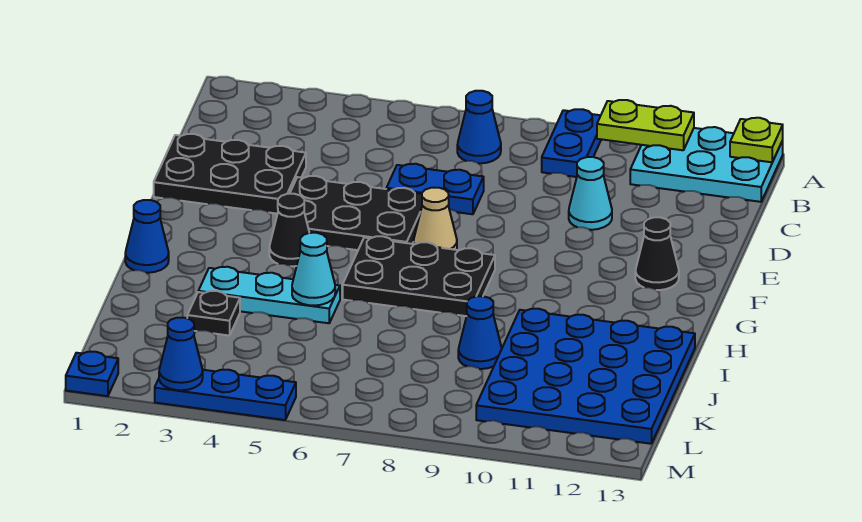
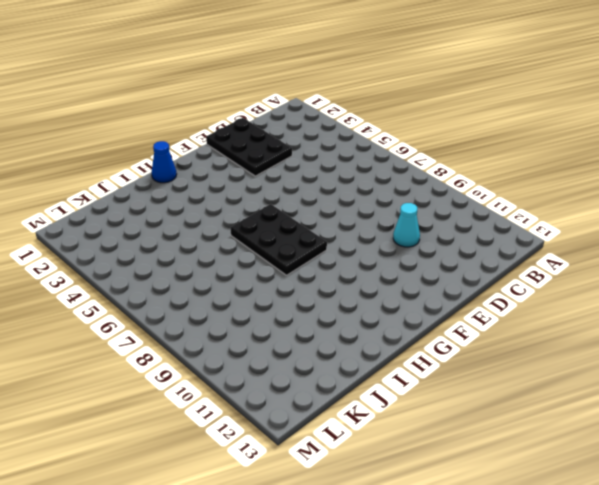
none -> blue 1x2 plate [542,109,601,177]
none -> cyan 2x3 plate [630,127,783,202]
none -> blue 1x1 cone [457,91,501,163]

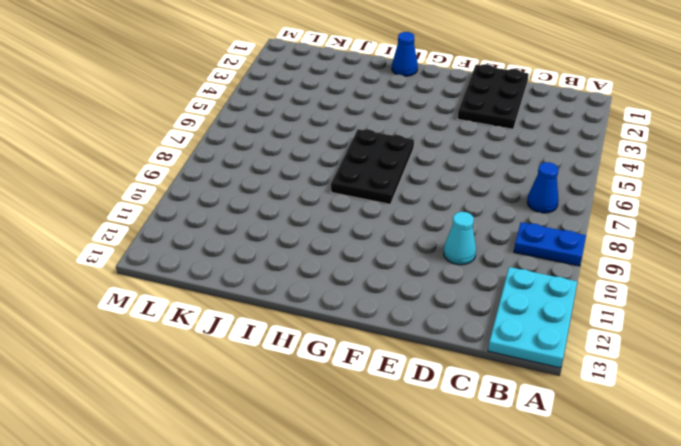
none -> blue 1x2 plate [386,164,484,214]
none -> black 2x3 plate [290,176,422,250]
none -> tan 1x1 cone [414,188,457,250]

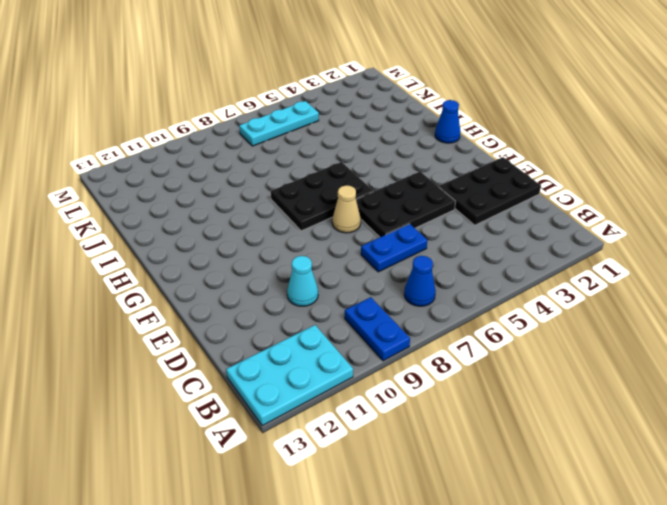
cyan 1x3 plate [239,101,319,146] -> cyan 1x3 plate moved to [198,267,340,323]
none -> black 1x1 cone [635,217,679,290]
none -> black 1x1 cone [269,194,309,266]
none -> blue 4x4 plate [476,309,695,444]

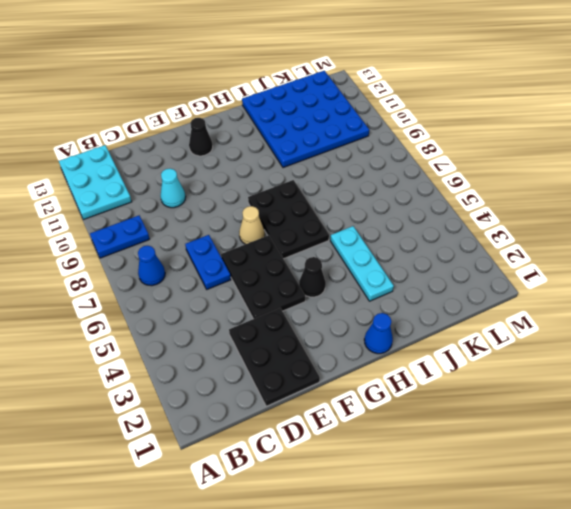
none -> black 1x1 plate [187,291,240,336]
none -> blue 1x1 cone [458,296,502,369]
none -> blue 1x1 plate [66,352,118,396]

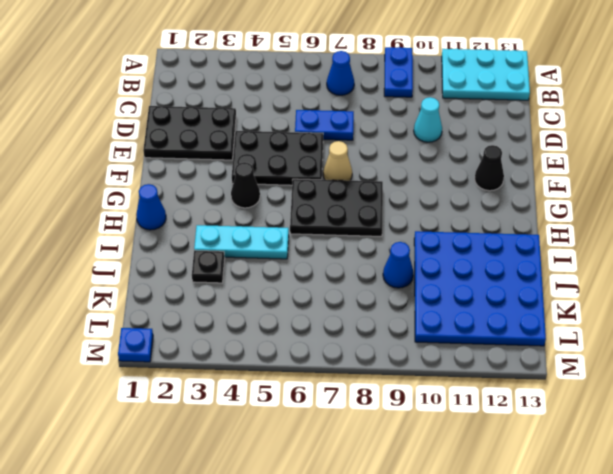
none -> blue 1x3 plate [155,370,296,420]
none -> lime 1x2 plate [597,100,694,150]
none -> lime 1x1 plate [730,118,783,162]

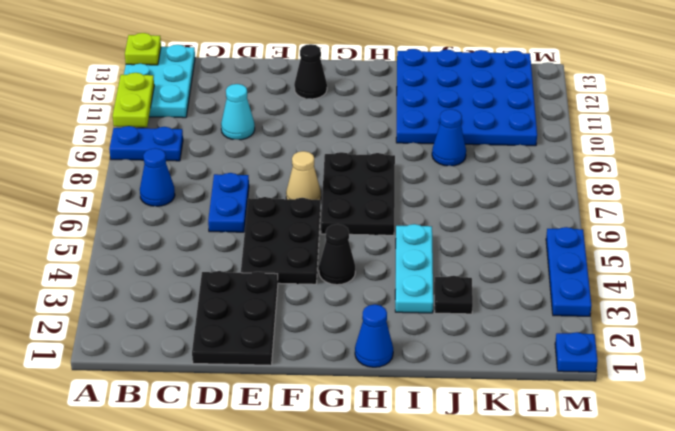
none -> cyan 1x1 cone [292,233,335,306]
none -> blue 1x1 cone [159,318,203,390]

